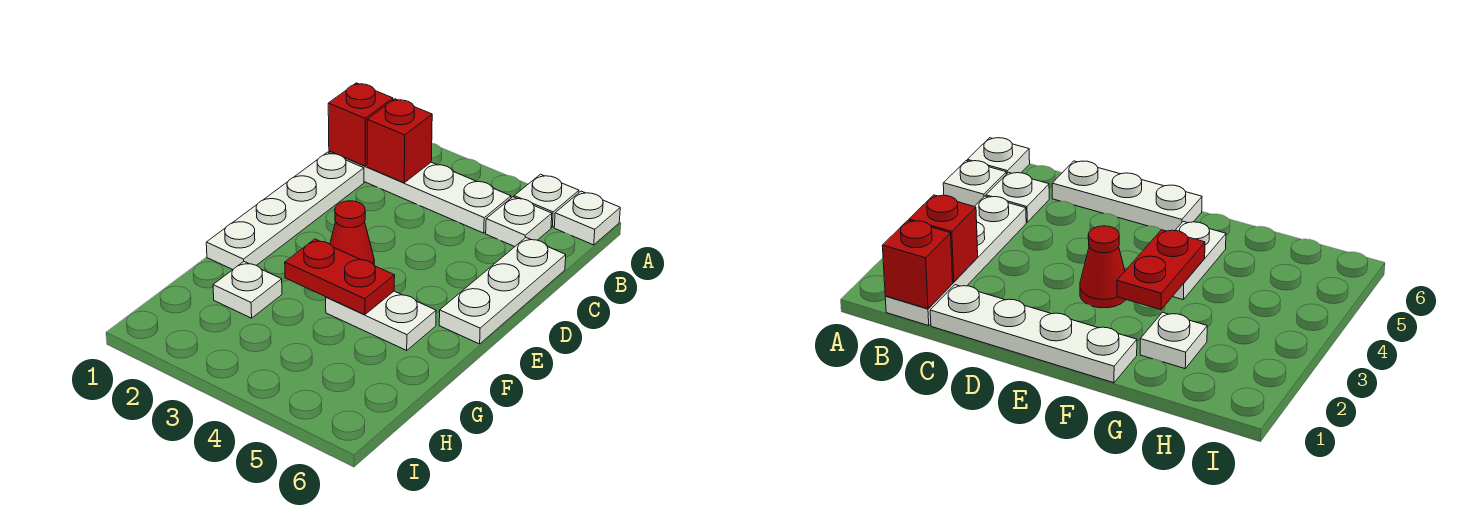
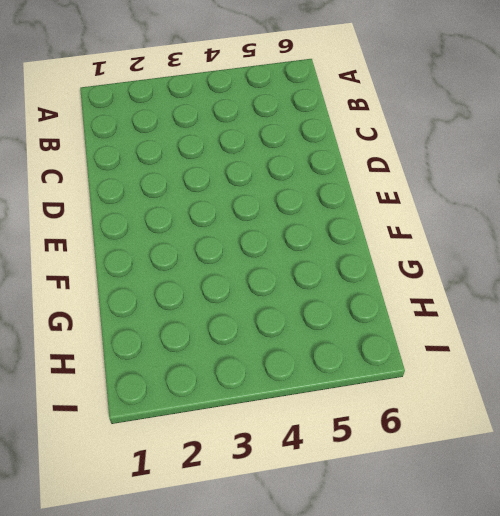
none -> white 1x1 plate [514,174,579,227]
none -> white 1x1 plate [554,191,620,245]
none -> white 1x4 plate [329,151,511,233]

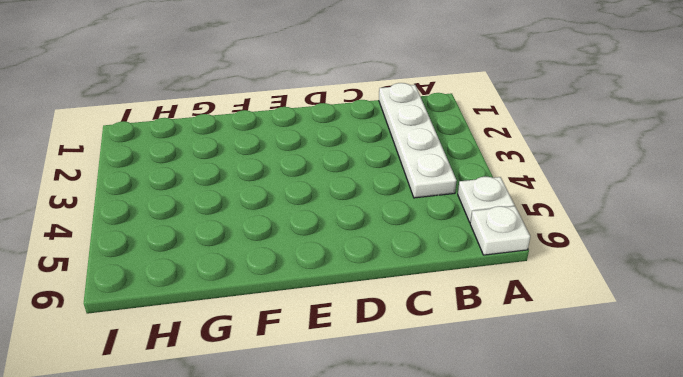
none -> white 1x1 plate [486,197,552,247]
none -> white 1x4 plate [206,152,364,270]
none -> white 1x3 plate [439,238,566,344]

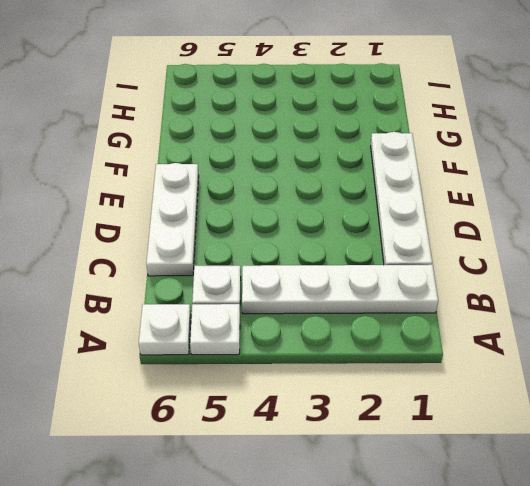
none -> red 1x1 cone [330,201,374,265]
none -> white 1x2 plate [326,291,436,350]
none -> white 1x1 plate [213,262,282,318]

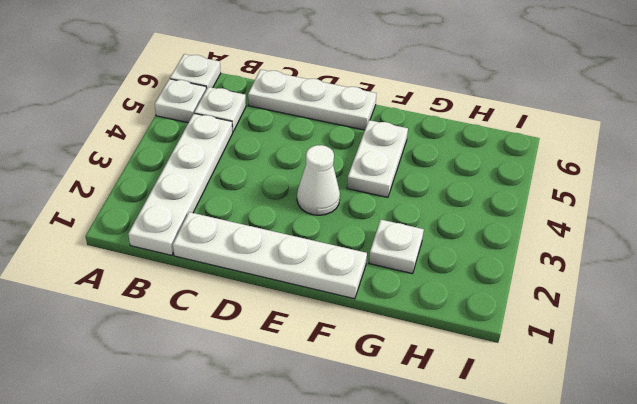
white 1x1 cone [297,145,340,215] -> red 1x1 cone [330,201,374,265]
none -> red 1x1 brick [328,83,393,166]
none -> red 1x1 brick [367,99,432,183]
none -> red 1x2 plate [285,239,395,315]

